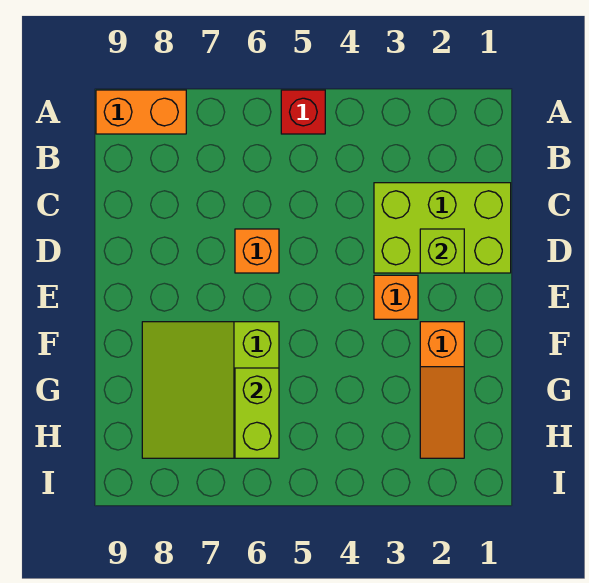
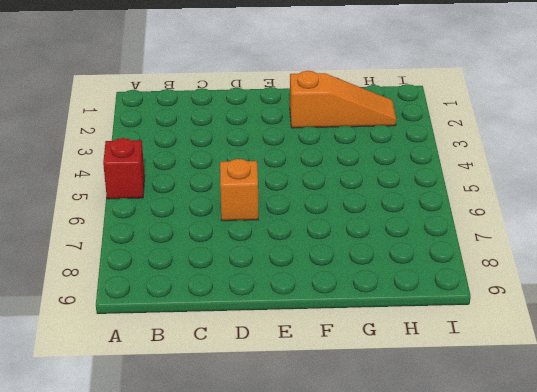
none -> orange 1x2 brick [96,90,186,134]
none -> lime 2x3 brick [374,183,511,273]

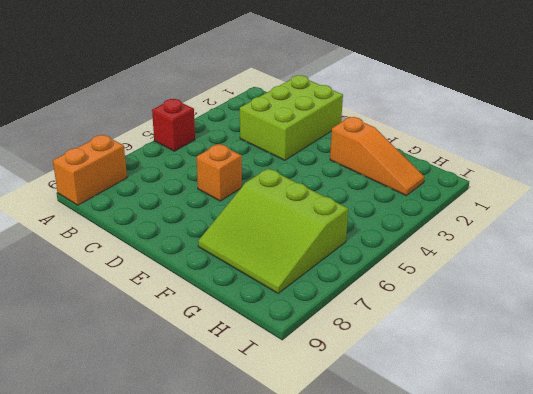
none -> orange 1x1 brick [374,275,418,319]
none -> lime 1x1 brick [420,229,464,273]

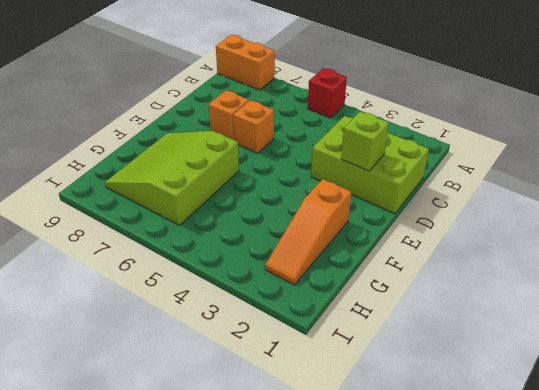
orange 1x1 brick [209,91,249,140] -> orange 1x1 brick moved to [374,275,418,319]
none -> lime 1x2 brick [235,368,279,458]

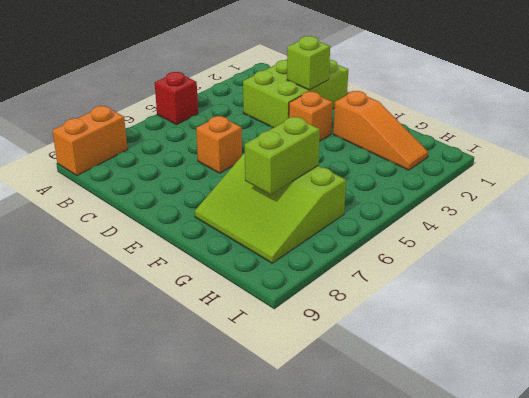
lime 1x2 brick [245,117,320,195] -> lime 1x2 brick turned to [235,368,279,458]

